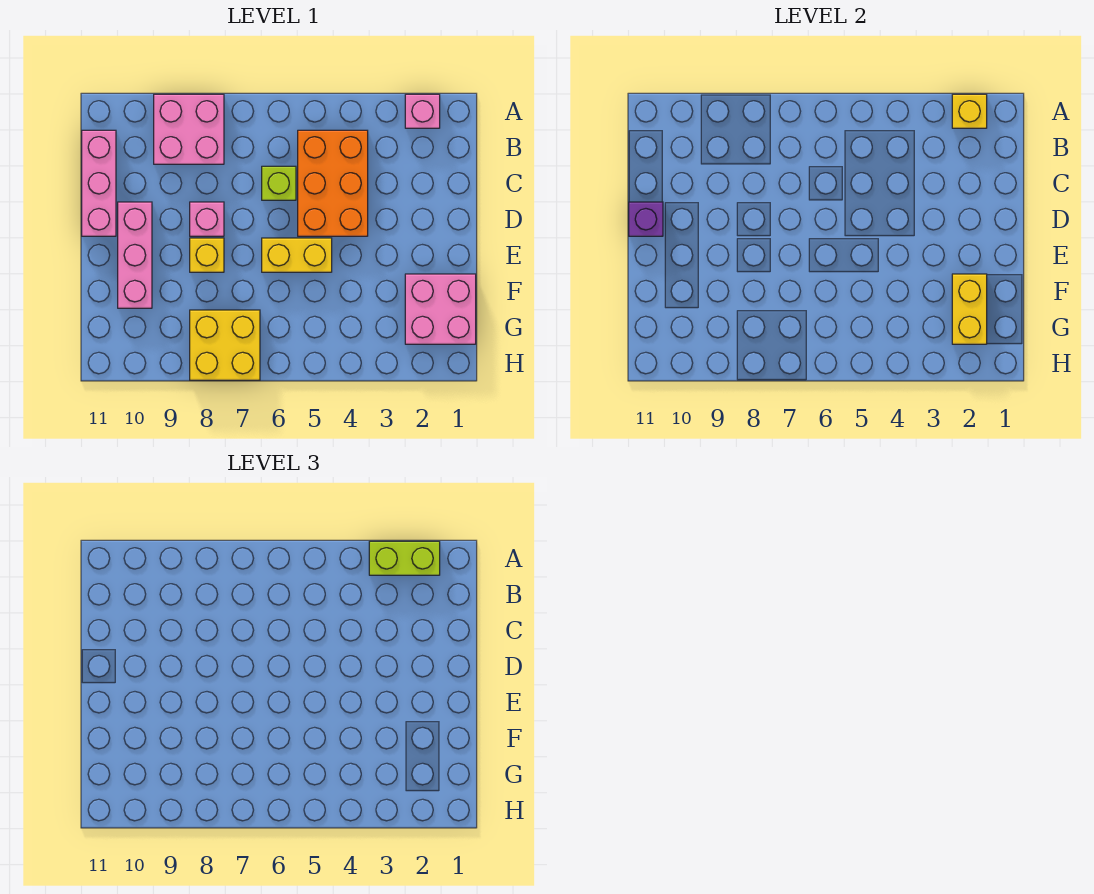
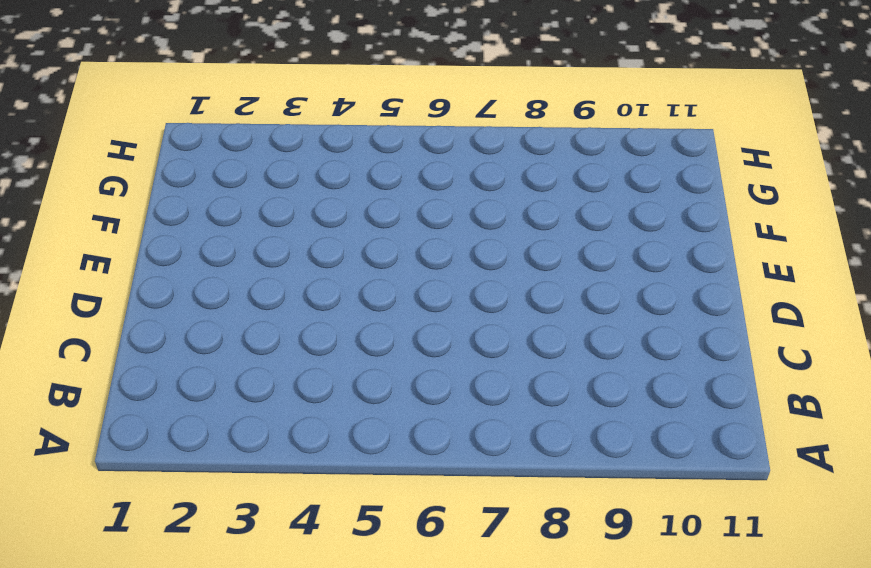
none -> pink 1x1 brick [405,94,440,128]
none -> pink 2x2 brick [154,94,224,164]
none -> orange 2x3 brick [298,130,368,236]

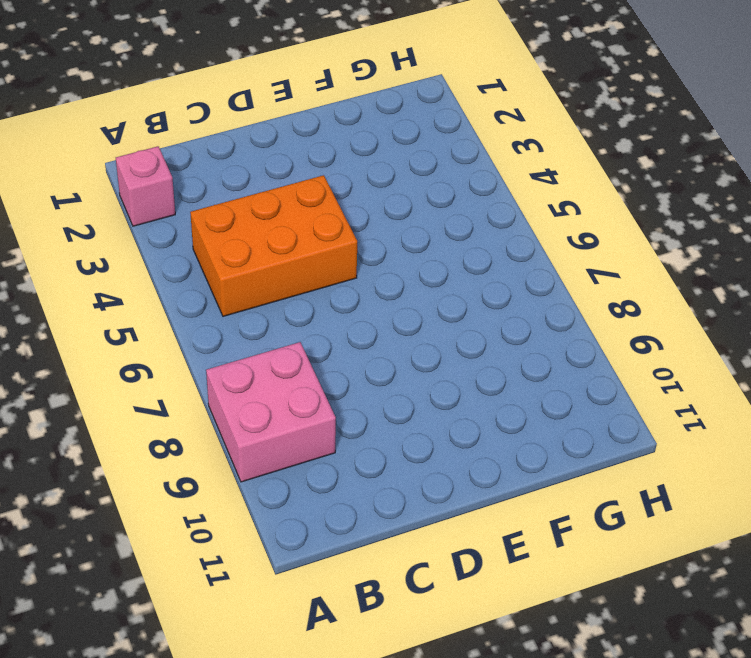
none -> pink 1x3 brick [82,130,116,236]
none -> lime 1x1 brick [262,166,296,200]
none -> pink 1x1 brick [190,202,224,236]

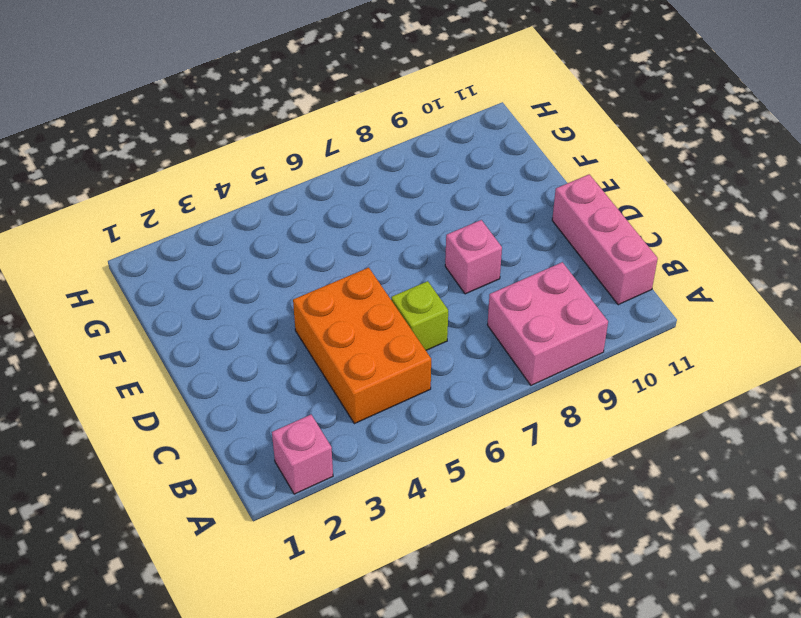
none -> pink 1x3 brick [118,202,152,308]
none -> yellow 1x2 brick [262,238,332,272]
none -> yellow 1x1 brick [190,238,224,272]

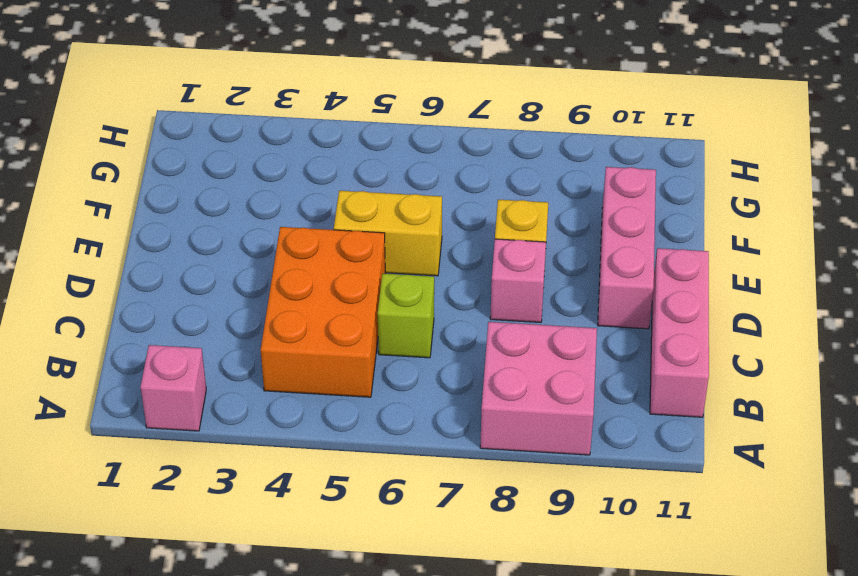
none -> pink 2x2 brick [405,274,476,344]
none -> yellow 2x2 brick [190,310,260,380]
none -> yellow 1x1 brick [952,94,987,128]

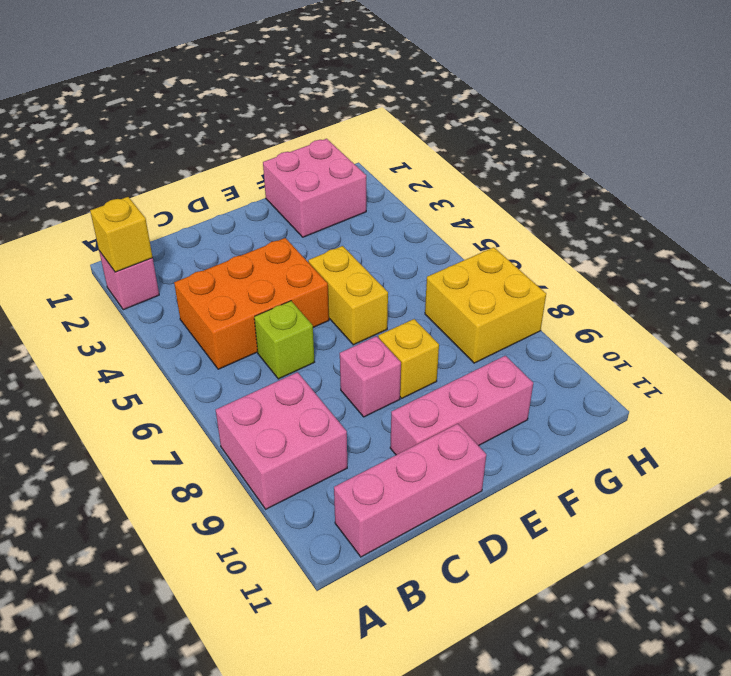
none -> purple 1x1 brick [629,202,663,236]
none -> yellow 1x2 brick [952,274,987,344]
none -> lime 1x2 brick [369,541,440,575]

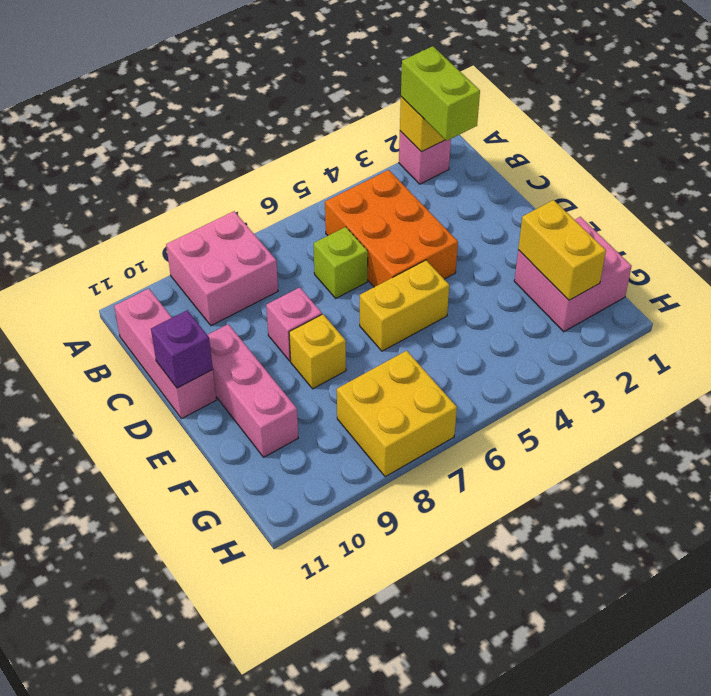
lime 1x2 brick [401,46,480,141] -> lime 1x2 brick turned to [369,541,440,575]

